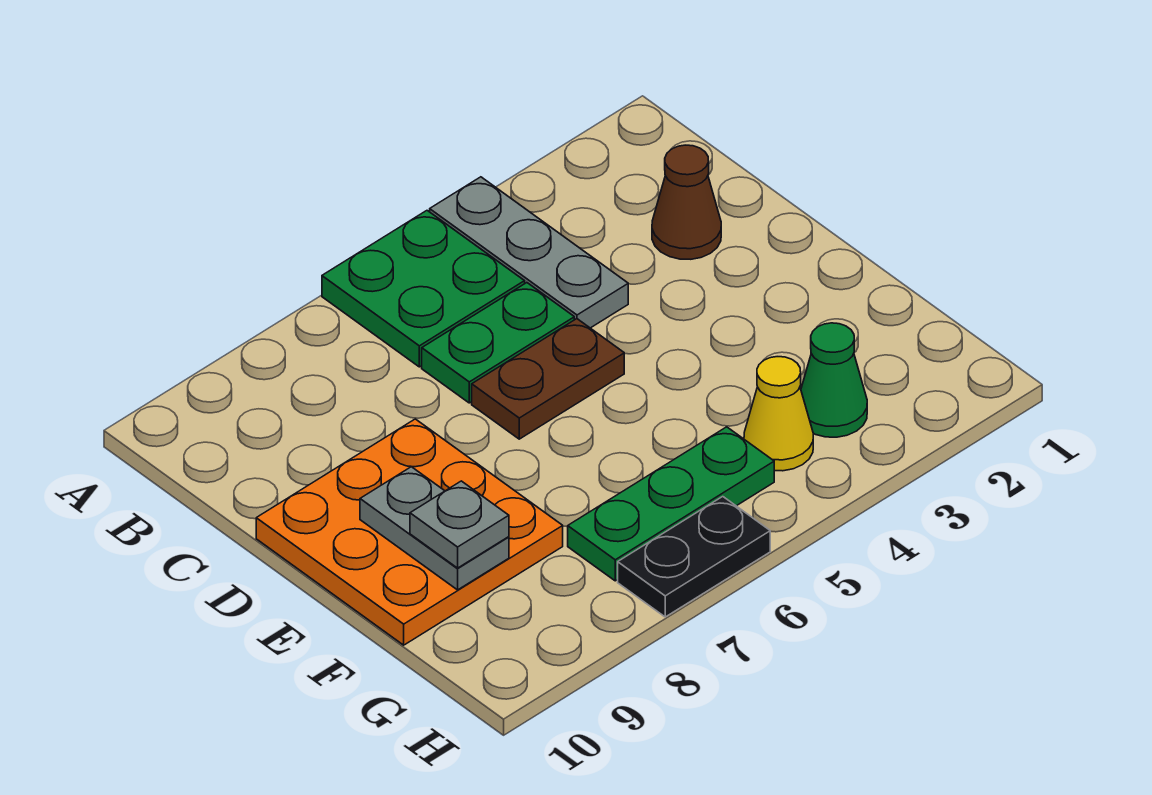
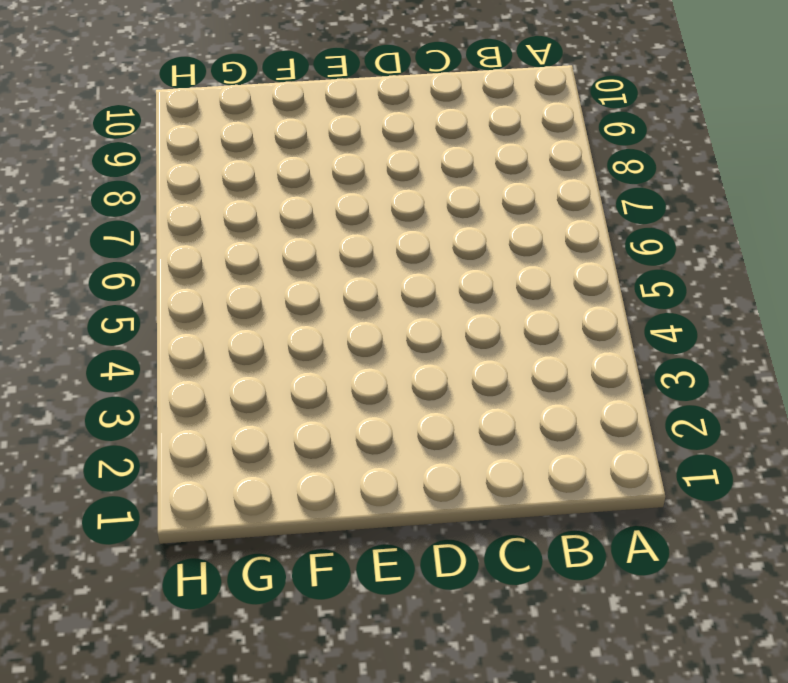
none -> grey 1x3 plate [430,177,628,328]
none -> green 2x2 plate [322,211,525,367]
none -> brown 1x1 cone [652,145,721,259]

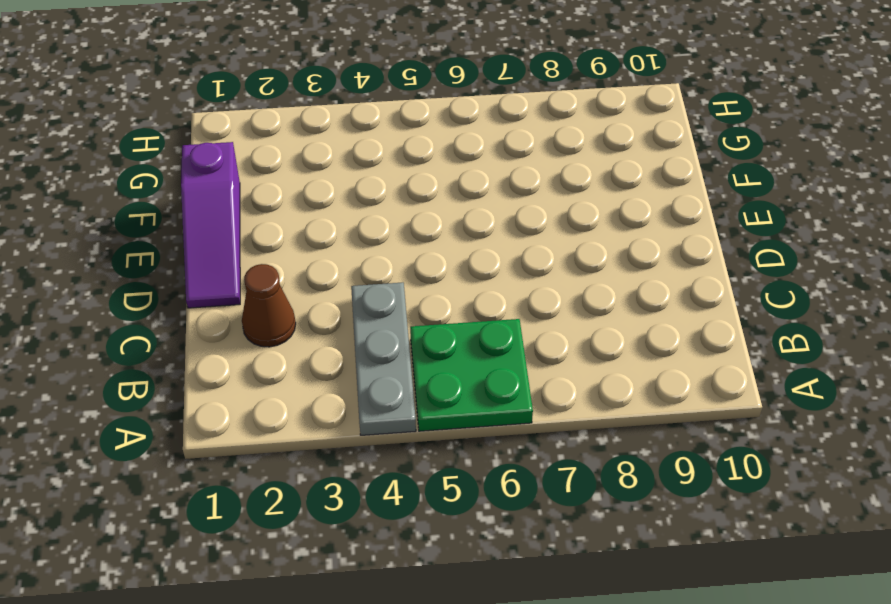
purple 1x3 slope [181,142,240,308] -> none
none -> green 1x2 plate [422,283,574,403]
none -> brown 1x2 plate [472,319,624,439]
none -> orange 3x3 plate [256,419,563,645]

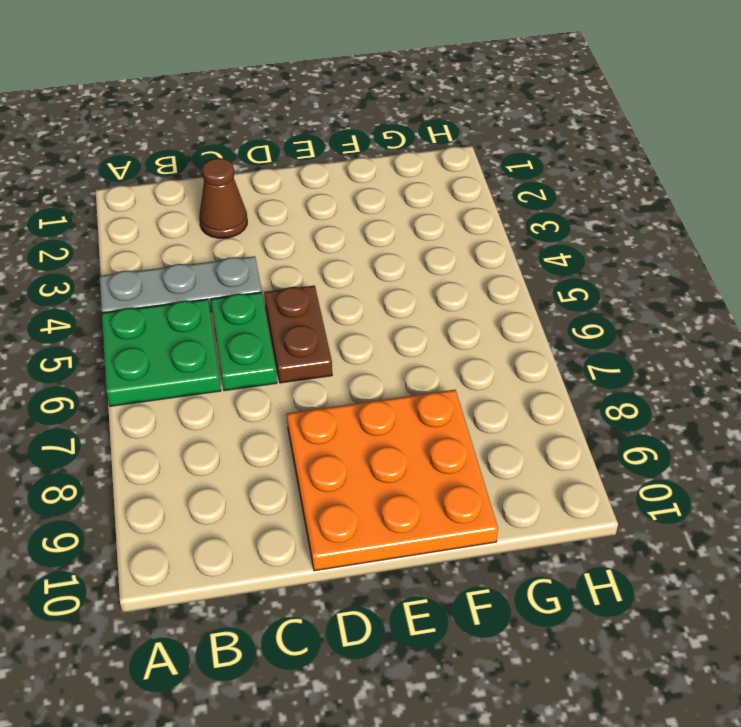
none -> green 1x1 cone [801,323,867,437]
none -> yellow 1x1 cone [744,357,813,471]
none -> green 1x3 plate [568,427,774,581]

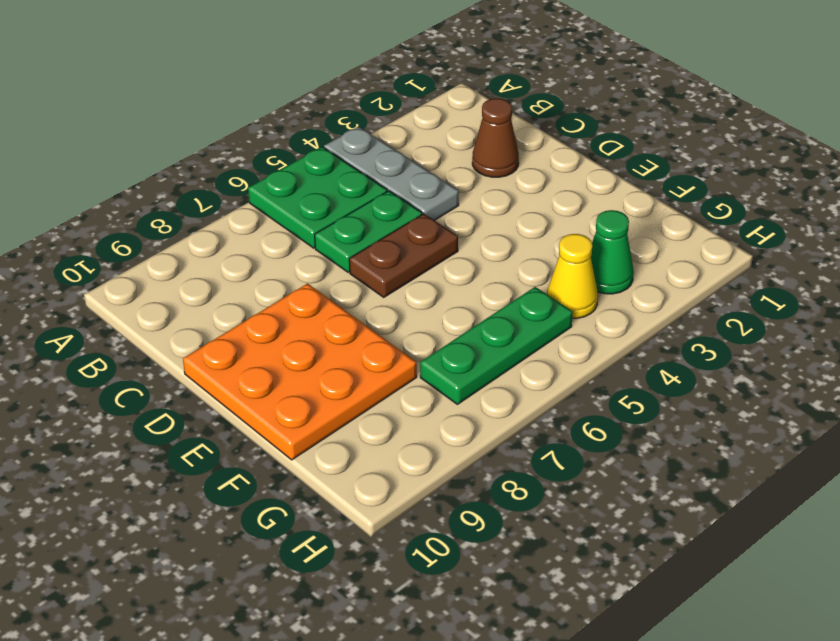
none -> black 1x2 plate [618,497,770,617]
none -> grey 1x2 plate [360,467,509,590]
none -> grey 1x1 plate [410,481,509,568]

